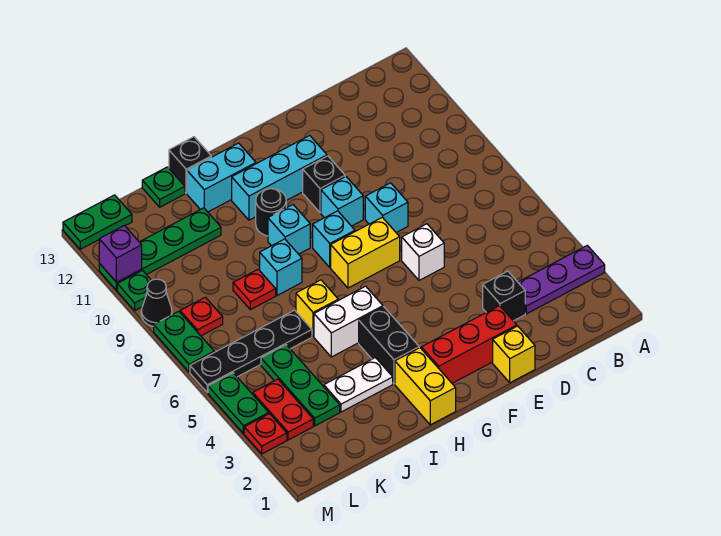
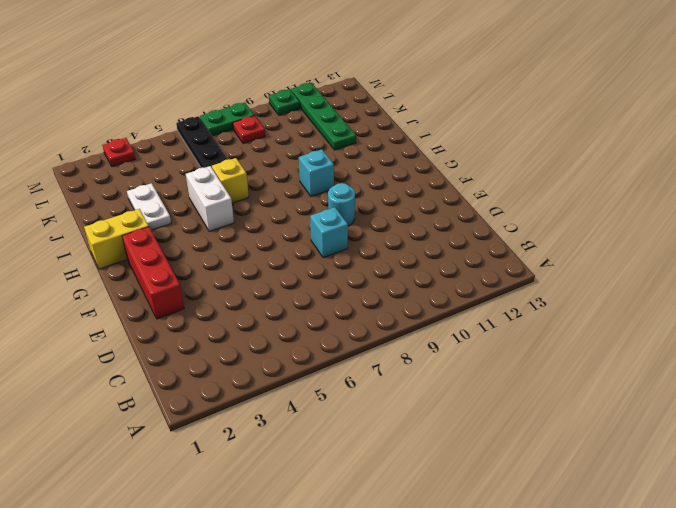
cyan 1x1 round brick [328,183,355,226] -> cyan 1x1 brick [321,176,363,226]
none -> purple 1x3 plate [518,245,605,314]
none -> black 1x1 brick [483,271,525,321]
none -> yellow 1x1 brick [493,326,535,383]
none -> white 1x1 brick [402,224,444,280]

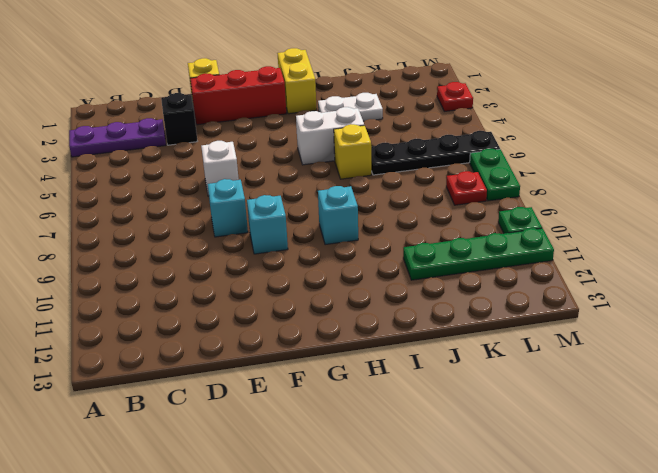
none -> yellow 1x2 brick [331,217,400,288]
none -> black 1x1 brick [303,156,345,213]
none -> cyan 1x3 brick [232,136,327,220]
none -> cyan 1x1 brick [313,211,355,267]

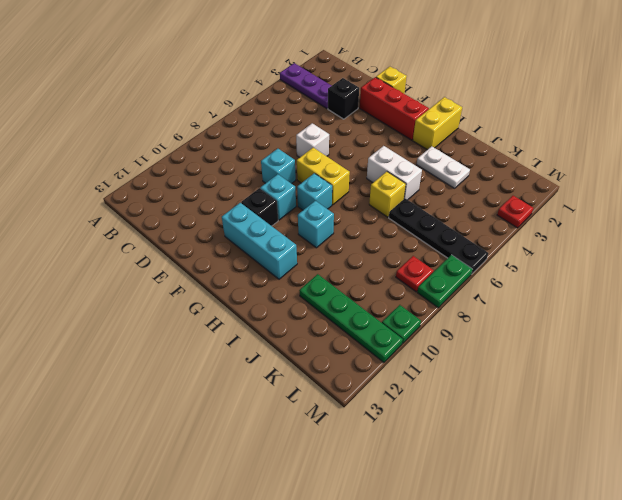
none -> black 1x2 brick [359,307,419,384]
none -> black 1x1 round brick [256,189,286,236]
none -> cyan 1x2 brick [187,143,256,212]
none -> cyan 1x1 brick [260,239,302,295]

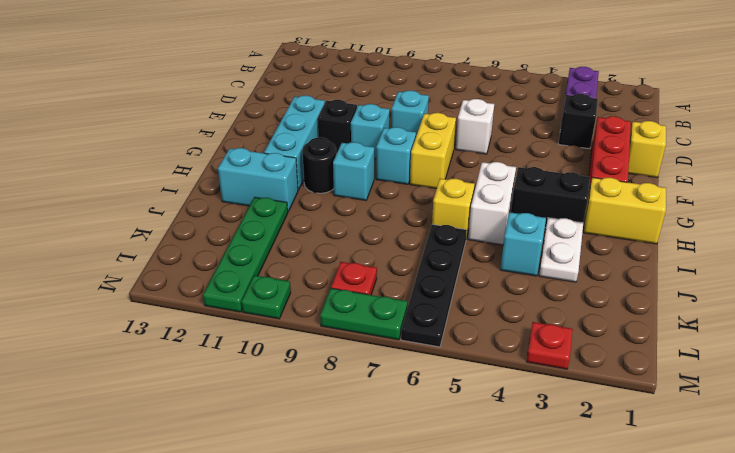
cyan 1x2 brick [218,148,298,211] -> cyan 1x2 brick turned to [187,143,256,212]
cyan 1x1 brick [500,212,546,276] -> cyan 1x1 brick moved to [260,239,302,295]
none -> black 1x1 brick [169,137,211,193]
none -> red 1x1 plate [233,269,276,310]
none -> green 1x1 plate [142,167,185,207]
none -> green 1x3 plate [261,345,340,426]

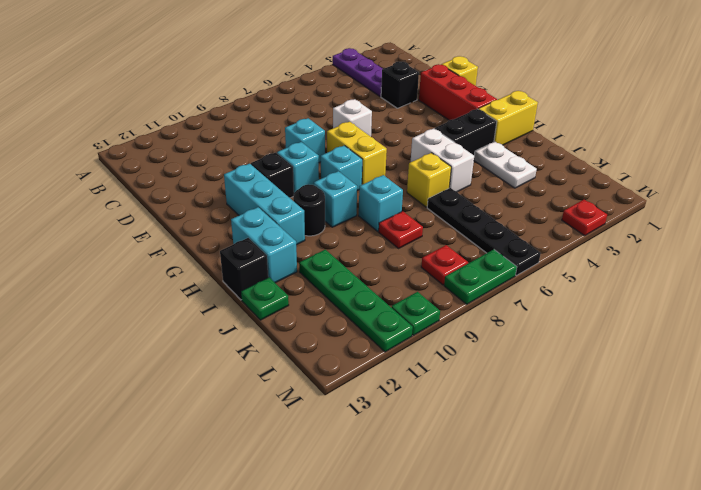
none -> green 1x3 plate [261,345,340,426]
none -> red 1x2 plate [253,379,313,440]
none -> green 1x2 plate [63,195,132,249]
none -> green 1x2 plate [208,373,269,434]

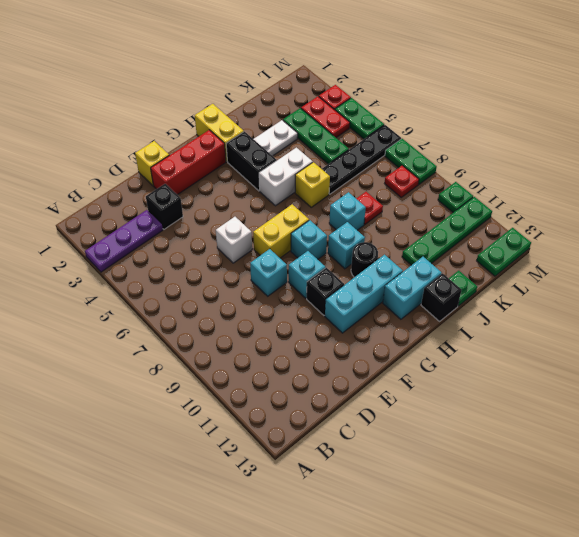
none -> black 1x1 cone [141,279,172,326]
none -> purple 1x1 brick [99,225,142,282]

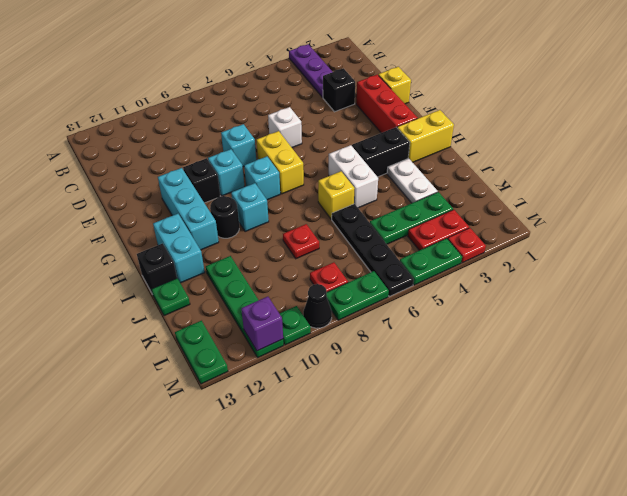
none -> cyan 1x1 brick [260,239,302,295]

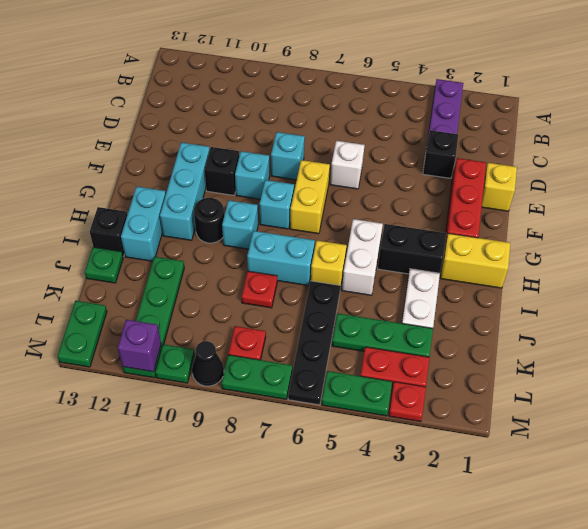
cyan 1x2 brick [247,231,315,286] -> cyan 1x1 brick [260,239,302,295]

